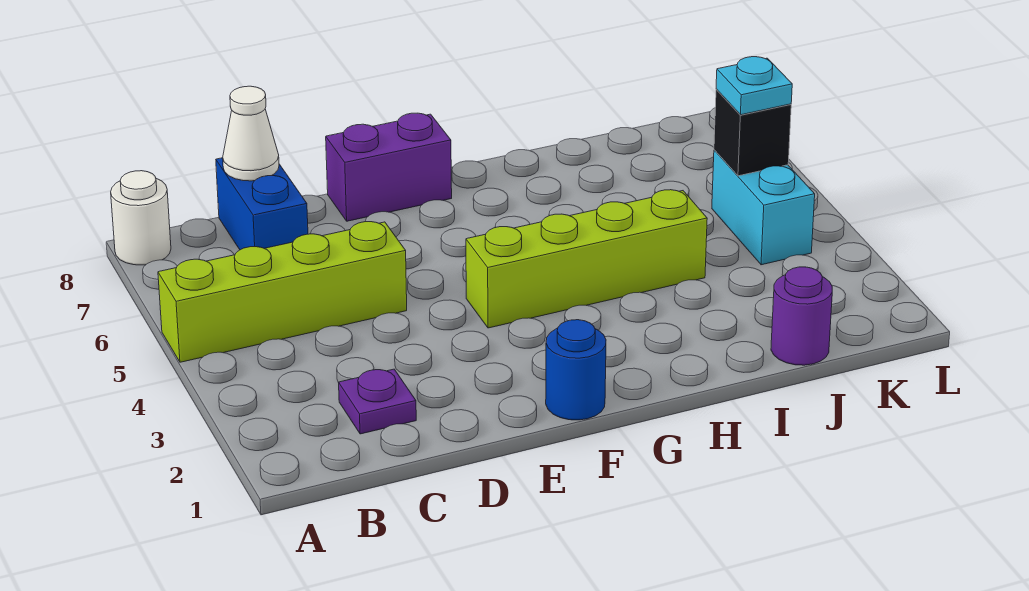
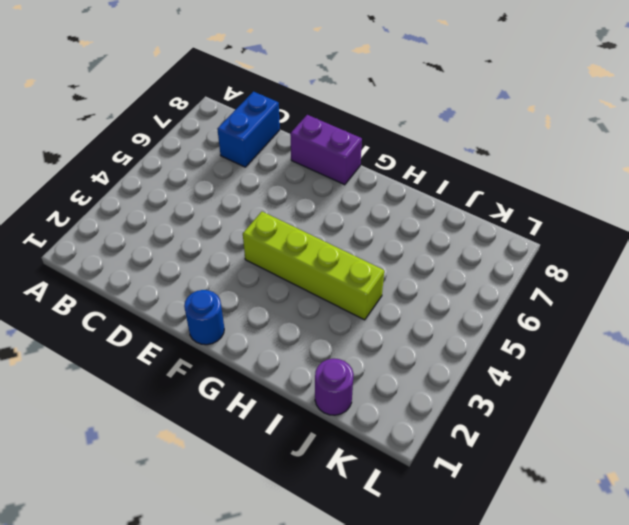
none -> lime 1x4 brick [158,222,407,362]
none -> white 1x1 round brick [111,171,171,265]
none -> purple 1x1 plate [339,369,416,434]

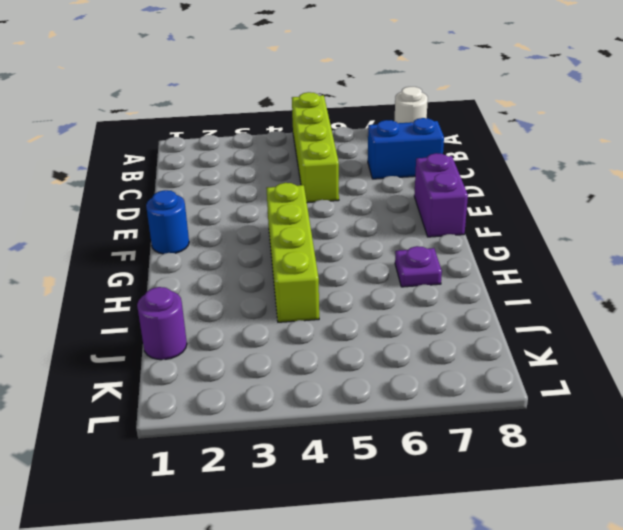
purple 1x1 plate [395,246,442,287] -> purple 1x1 plate moved to [339,369,416,434]
none -> cyan 1x2 brick [712,150,815,265]
none -> white 1x1 cone [223,86,279,181]
none -> black 1x1 brick [714,89,791,176]

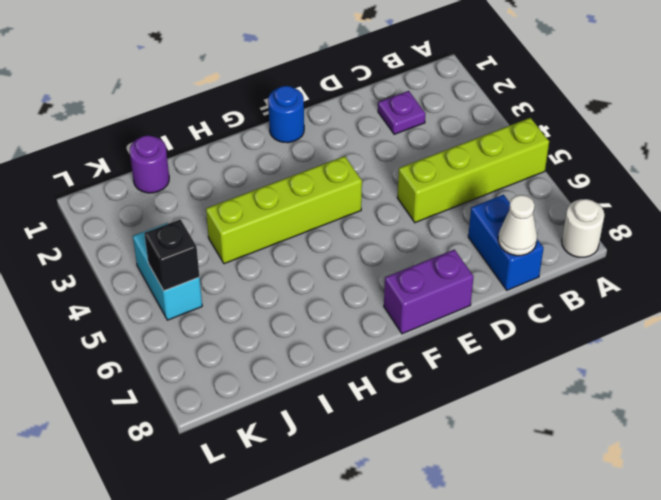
none -> cyan 1x1 plate [716,57,792,115]

